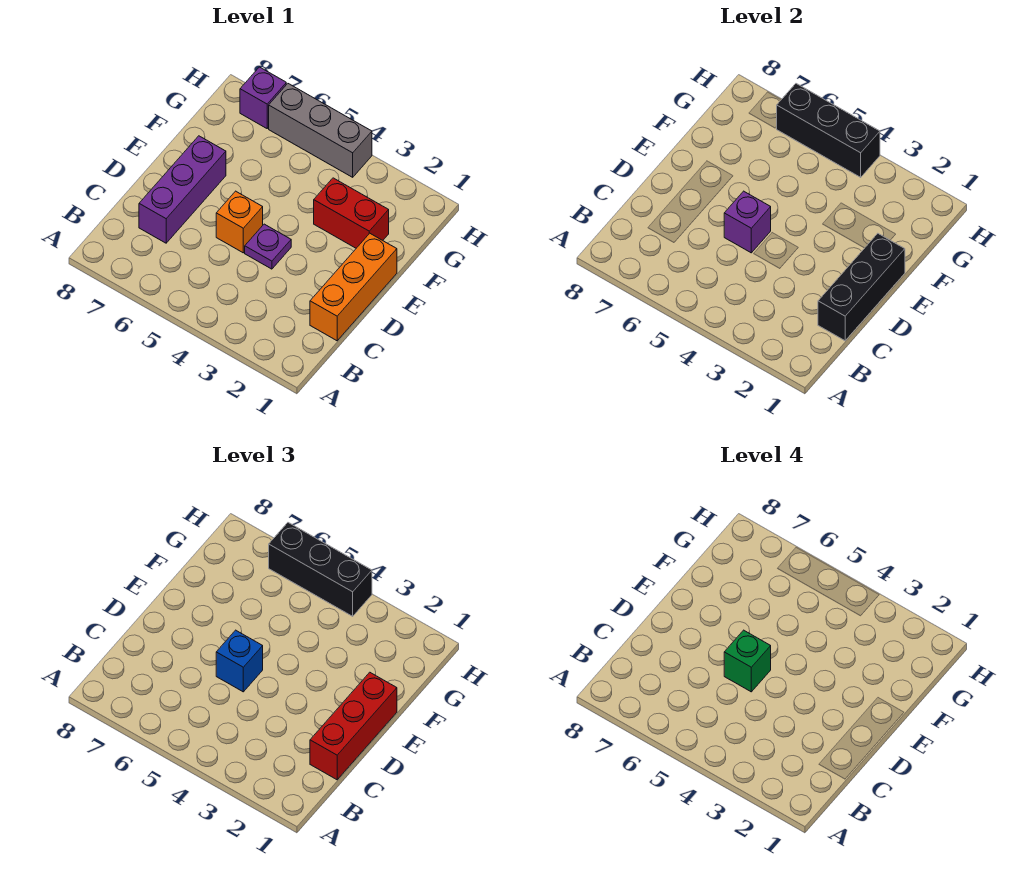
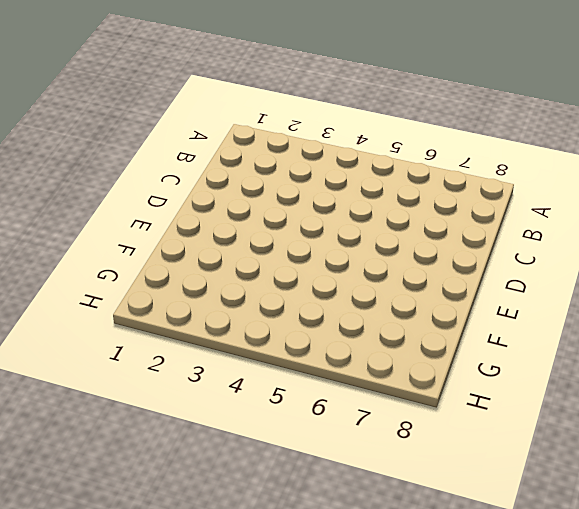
none -> orange 1x3 brick [310,233,397,341]
none -> purple 1x3 brick [139,136,226,243]
none -> purple 1x1 plate [245,224,291,269]

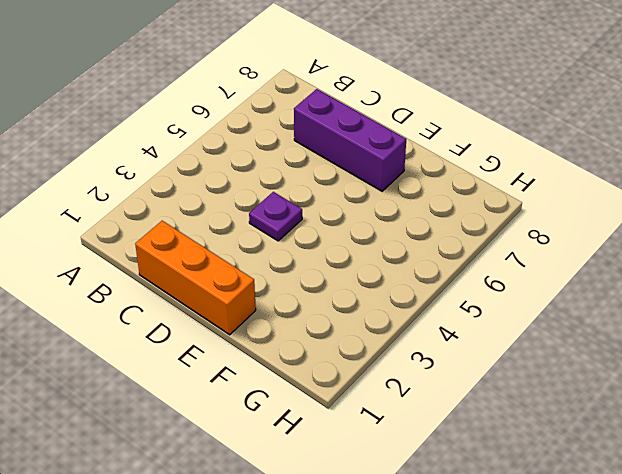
none -> orange 1x1 brick [216,191,263,253]
none -> red 1x2 brick [314,178,389,248]
none -> grey 1x3 brick [269,84,372,177]

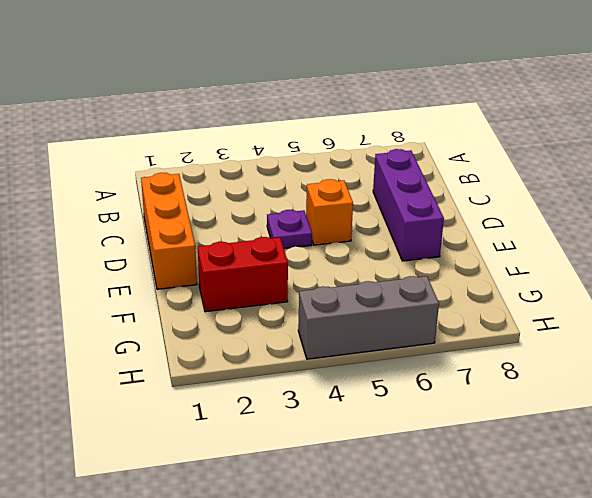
none -> purple 1x1 brick [240,67,286,128]
none -> black 1x3 brick [818,233,905,341]
none -> purple 1x1 brick [724,191,771,253]

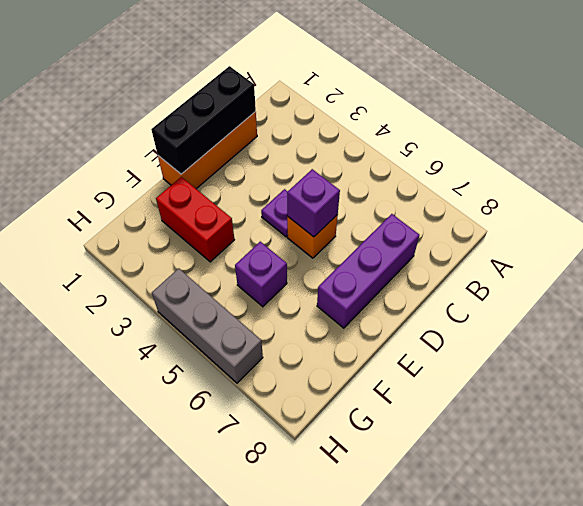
purple 1x1 brick [235,242,287,307] -> purple 1x1 brick moved to [240,67,286,128]
none -> black 1x3 brick [777,84,880,177]
none -> red 1x3 brick [310,672,397,780]
none -> blue 1x1 brick [216,630,263,692]

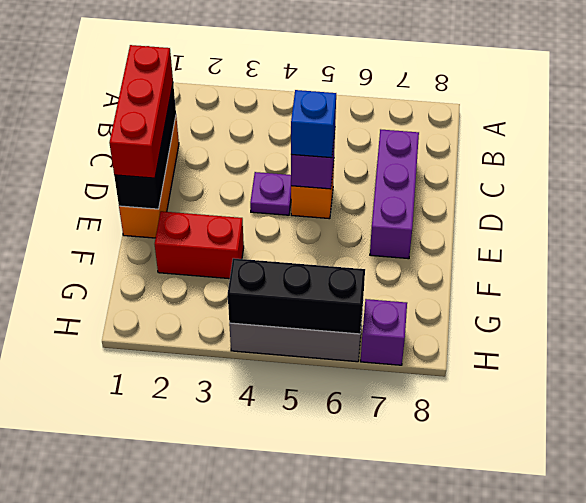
none -> black 1x3 brick [269,523,372,616]
none -> green 1x1 brick [724,630,771,692]

